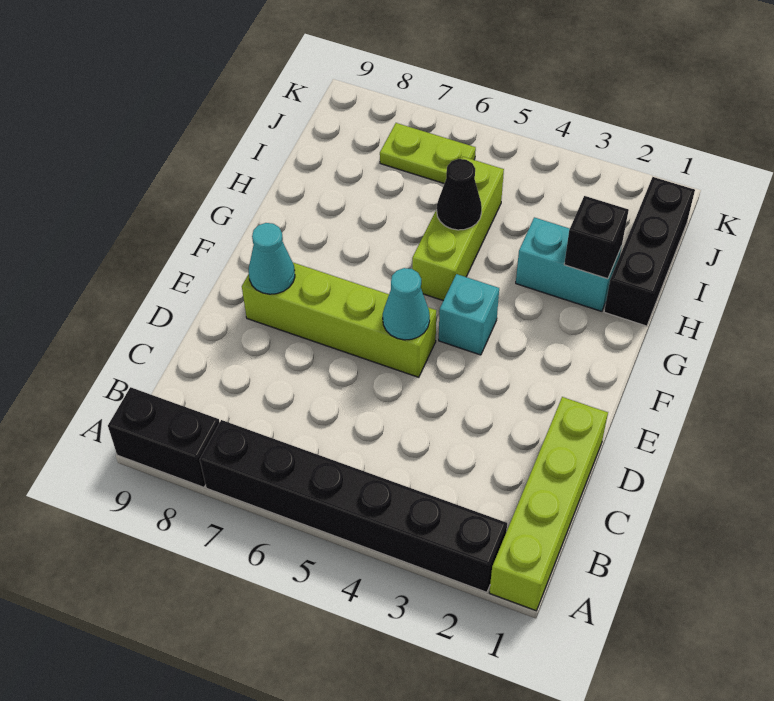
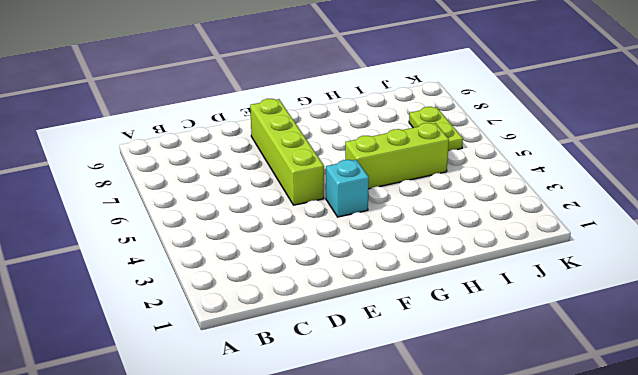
none -> lime 1x4 brick [489,397,608,611]
none -> black 1x6 brick [200,420,507,592]
none -> black 1x2 brick [108,387,220,487]

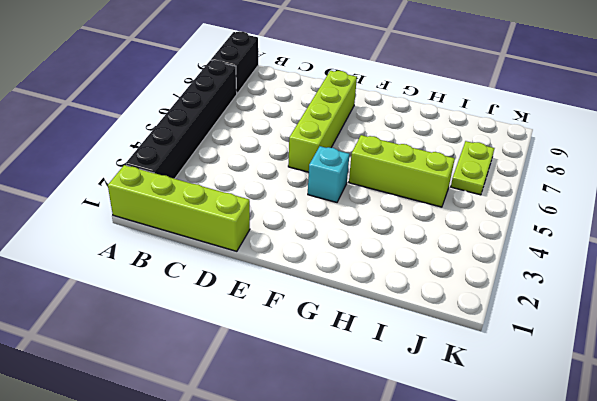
none -> black 1x3 brick [604,177,695,326]
none -> cyan 1x2 brick [516,217,622,311]
none -> cyan 1x1 cone [383,268,430,340]

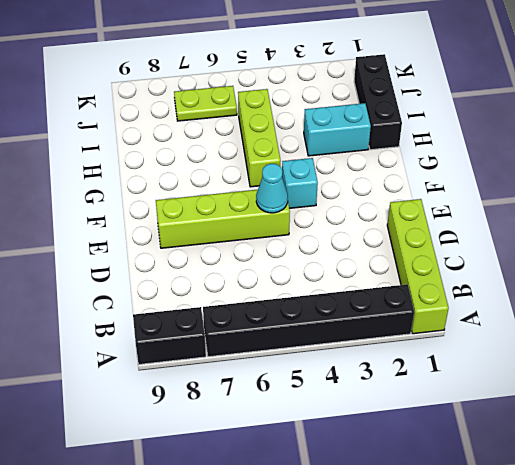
none -> cyan 1x1 cone [249,223,295,294]
none -> black 1x1 brick [564,196,629,279]
none -> black 1x1 cone [437,159,482,230]

